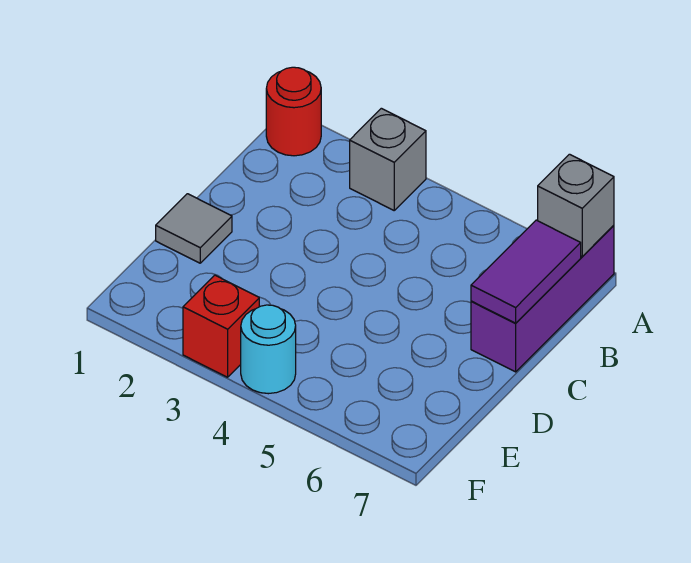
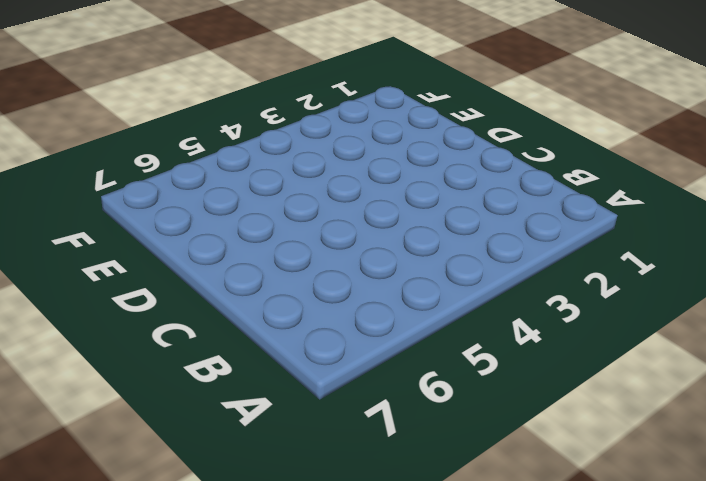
none -> red 1x1 round brick [266,67,321,156]
none -> grey 1x1 brick [350,108,426,210]

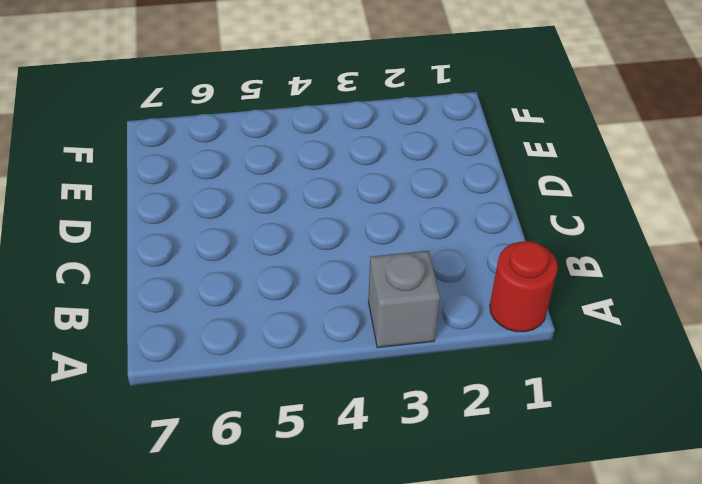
none -> purple 1x3 brick [471,225,614,372]
none -> grey 1x1 tile [156,194,232,263]

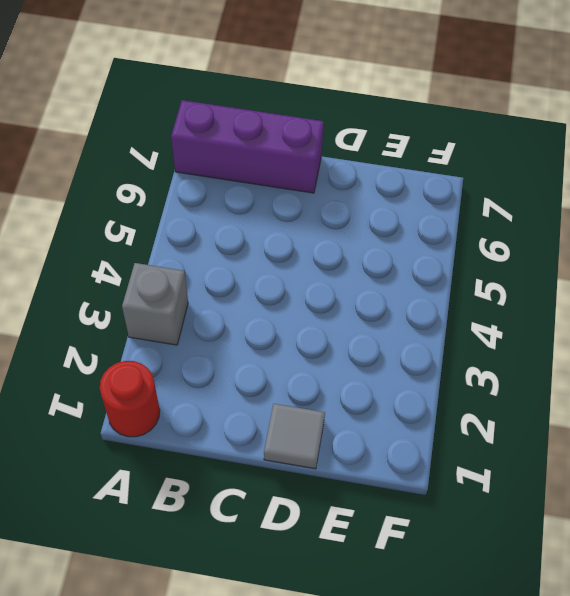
none -> red 1x1 brick [183,275,259,377]
none -> cyan 1x1 round brick [241,305,296,394]

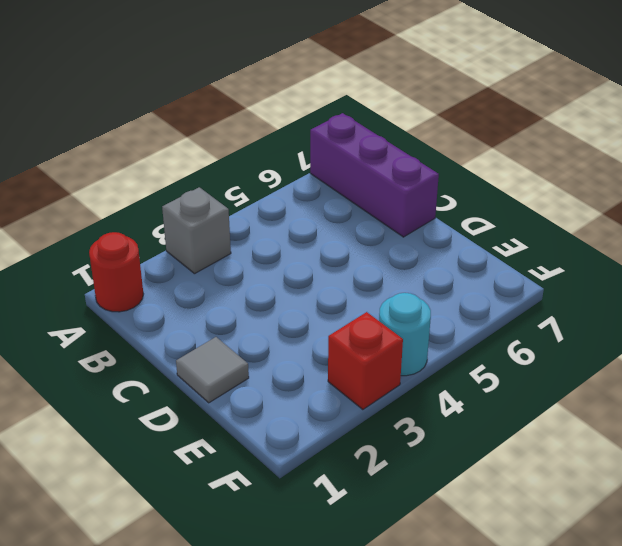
none -> grey 1x1 brick [538,154,614,257]
none -> purple 1x2 tile [471,220,581,323]

